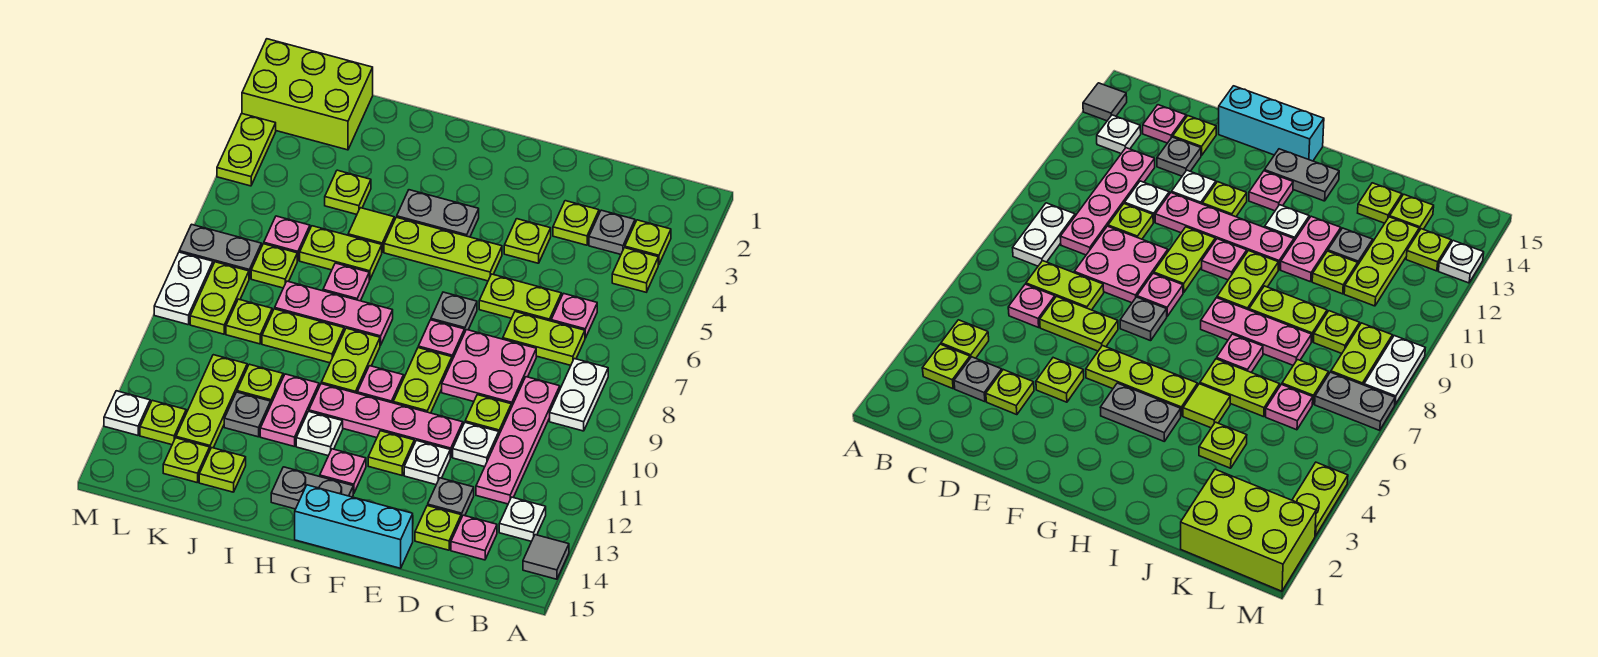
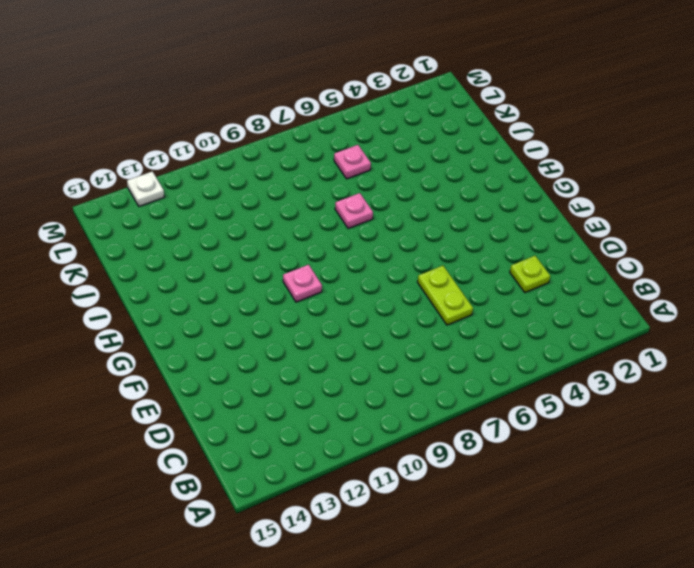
none -> grey 1x1 tile [523,535,569,579]
none -> lime 1x1 plate [625,220,671,265]
none -> lime 1x1 plate [612,248,658,292]
none -> white 1x2 plate [550,359,608,431]

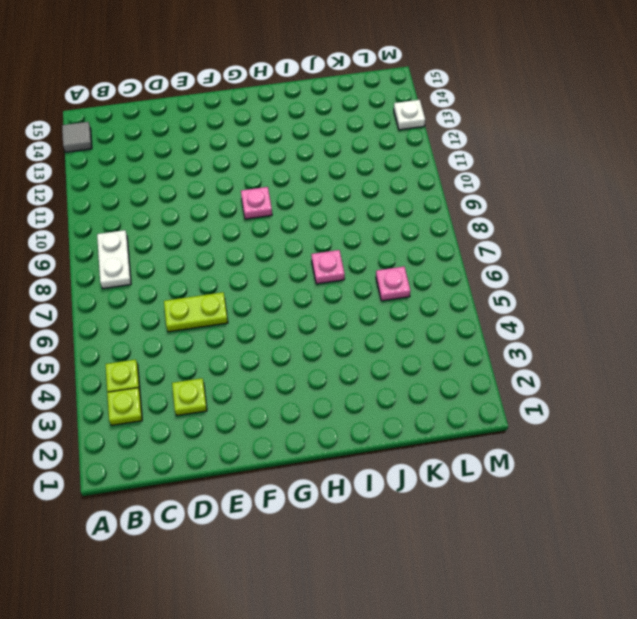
none -> white 1x1 plate [499,497,546,541]
none -> grey 1x1 plate [589,210,635,254]
none -> pink 1x1 plate [551,293,597,338]
none -> lime 1x2 plate [503,312,585,365]

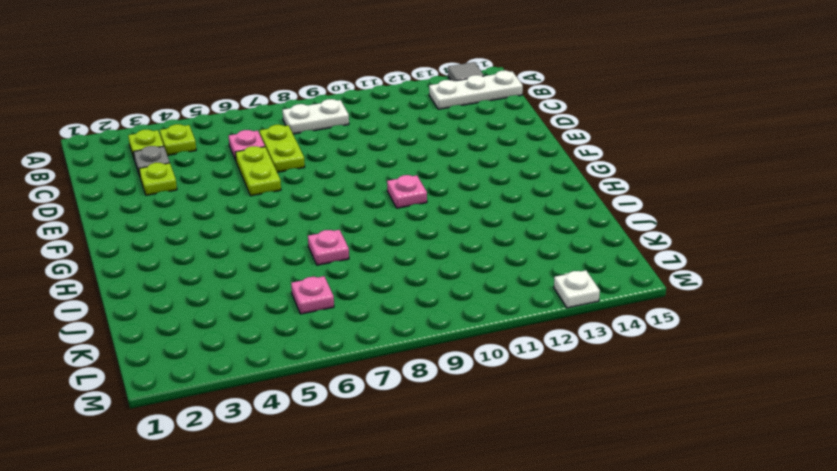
white 1x3 plate [429,70,523,109] -> white 1x1 plate [499,497,546,541]
none -> pink 1x4 plate [476,377,560,504]
none -> pink 1x1 plate [451,515,497,560]
none -> pink 2x2 plate [442,330,536,407]
none -> lime 1x1 plate [465,395,511,434]

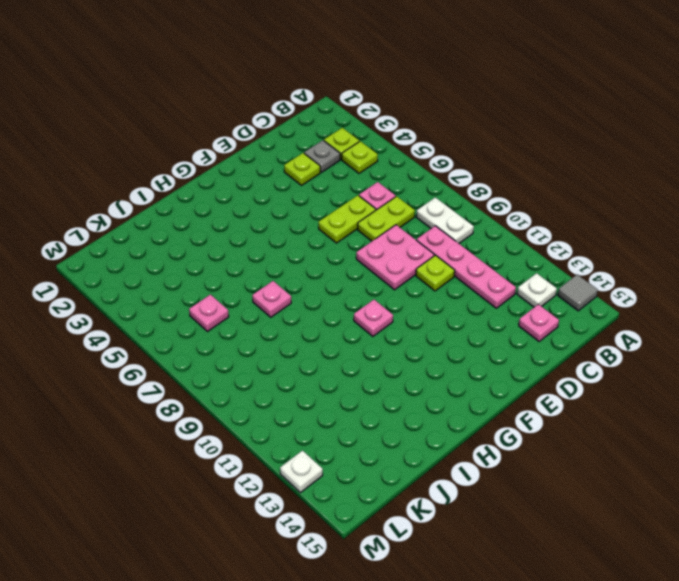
none -> white 1x1 plate [453,423,499,467]
none -> grey 1x1 plate [428,478,474,518]
none -> lime 1x1 plate [415,506,461,550]
none -> lime 1x1 plate [504,219,551,263]

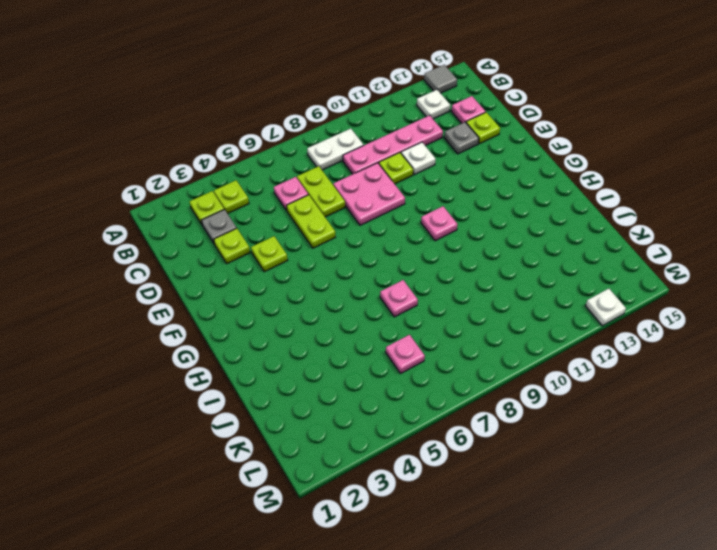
none -> pink 1x4 plate [309,384,463,458]
none -> white 1x1 plate [404,440,450,485]
none -> cyan 1x3 brick [295,485,413,568]
none -> lime 1x3 plate [384,217,502,281]

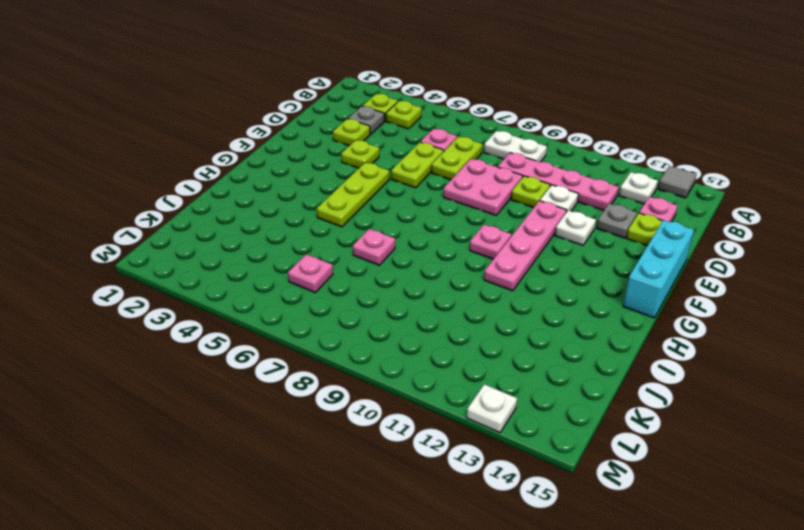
none -> grey 1x1 plate [431,292,477,331]
none -> pink 1x1 plate [418,320,465,360]
none -> lime 1x2 plate [393,348,452,413]
none -> lime 1x1 plate [368,431,414,475]

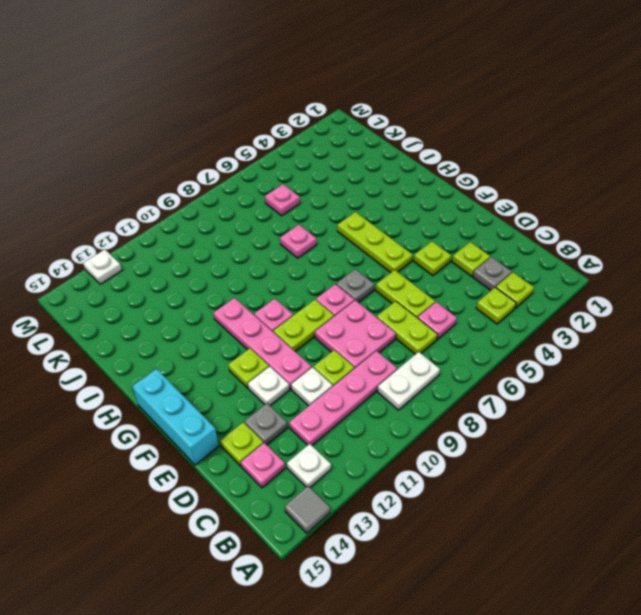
none -> grey 1x2 plate [397,190,479,237]
none -> pink 1x1 plate [320,449,366,494]
none -> grey 1x2 plate [271,467,353,509]
none -> pink 1x3 plate [275,281,393,345]

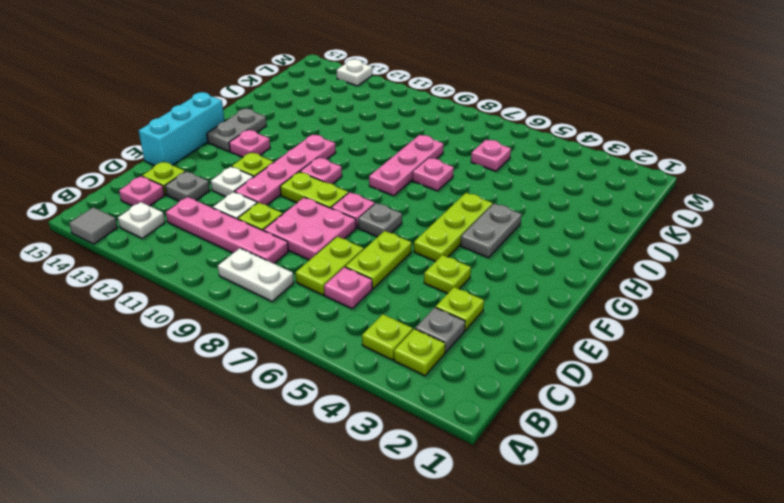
none -> lime 1x2 plate [321,328,380,393]
none -> white 1x1 plate [296,411,343,456]
none -> lime 1x1 tile [348,208,394,252]
none -> lime 1x2 plate [300,226,382,280]

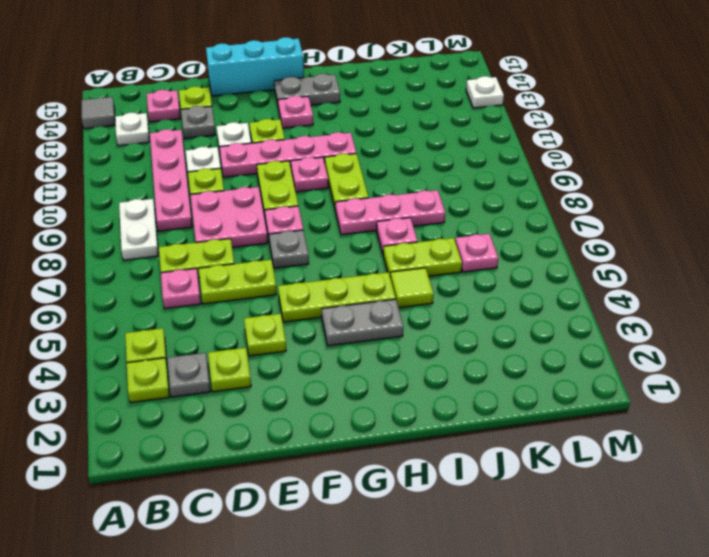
none -> white 1x1 plate [296,411,343,456]
none -> lime 1x2 plate [262,309,344,363]
none -> pink 1x2 plate [260,374,319,447]
none -> lime 1x1 plate [325,170,371,214]

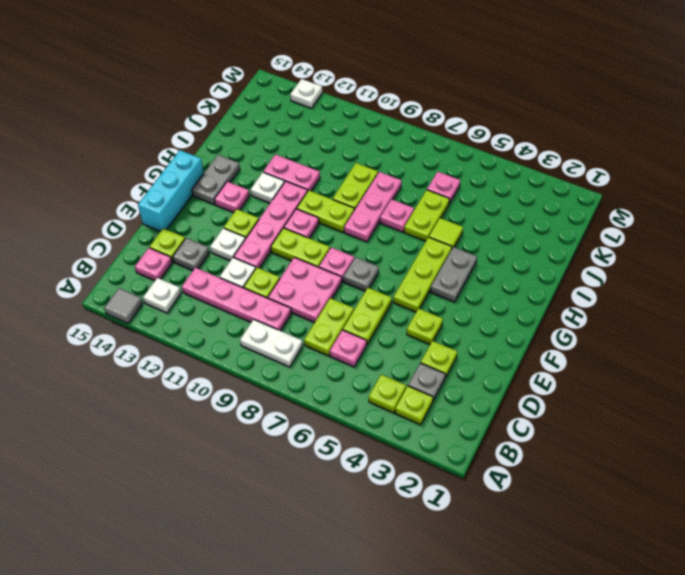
none -> lime 1x1 plate [325,170,371,214]
none -> lime 1x1 plate [237,364,283,403]
none -> grey 1x1 plate [224,392,271,437]
none -> lime 1x1 plate [199,448,246,492]

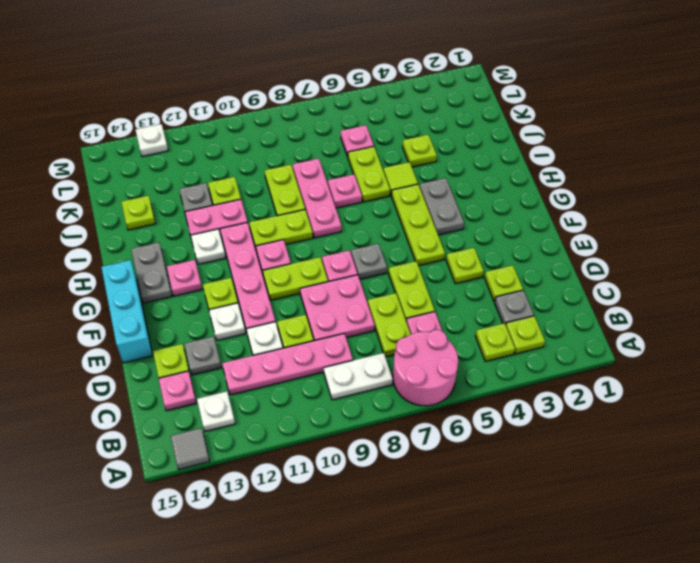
pink 2x2 round brick [393,330,458,406] -> none
none -> lime 2x3 brick [242,39,373,150]
none -> lime 1x1 plate [251,244,297,288]
none -> lime 1x1 plate [226,299,272,344]
none -> lime 1x3 plate [176,355,247,449]

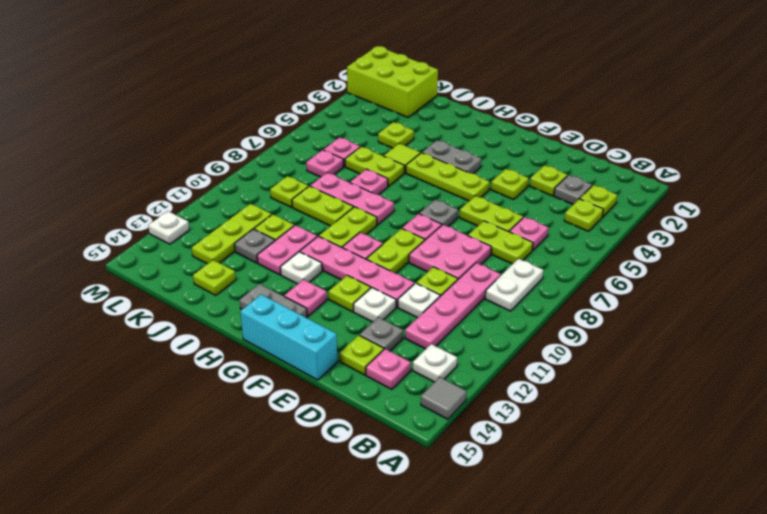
pink 1x1 plate [306,150,344,177] -> lime 1x1 plate [251,244,297,288]
none -> lime 1x1 plate [163,438,210,483]
none -> grey 1x2 plate [179,224,261,279]
none -> lime 1x2 plate [190,262,249,334]
none -> lime 1x1 plate [140,400,186,445]

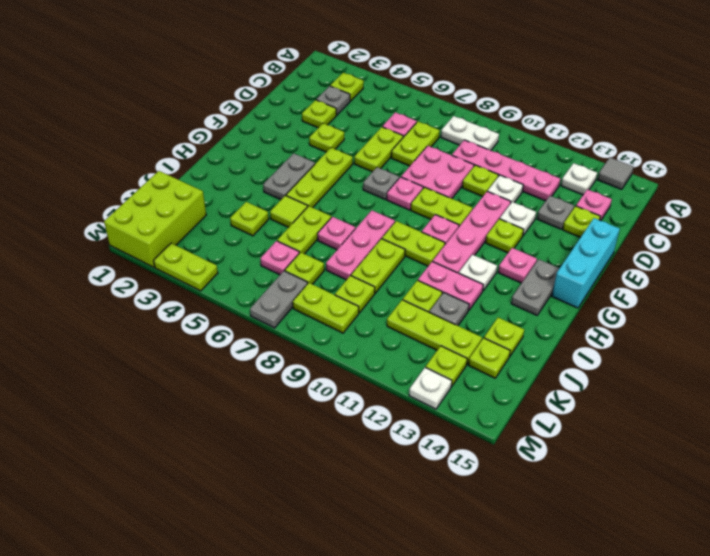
none -> lime 1x1 plate [612,248,658,292]
none -> white 1x2 plate [154,252,213,325]

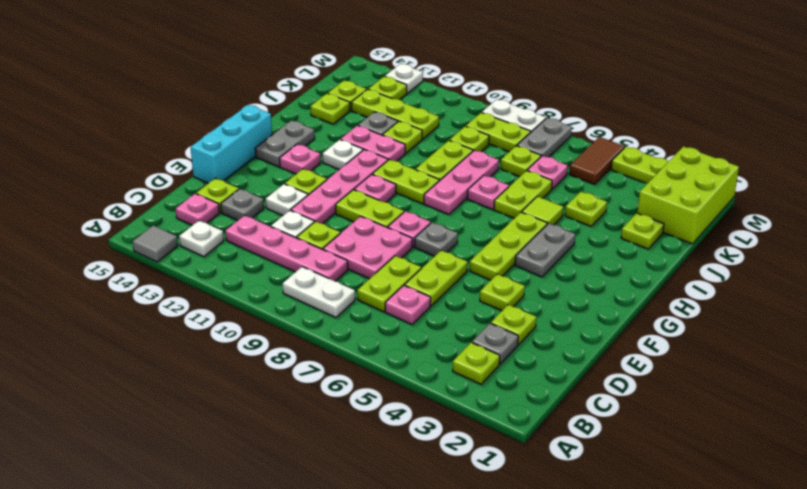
lime 1x1 plate [621,213,664,249] -> lime 1x1 plate moved to [612,248,658,292]
brown 1x2 tile [569,137,625,184] -> none

